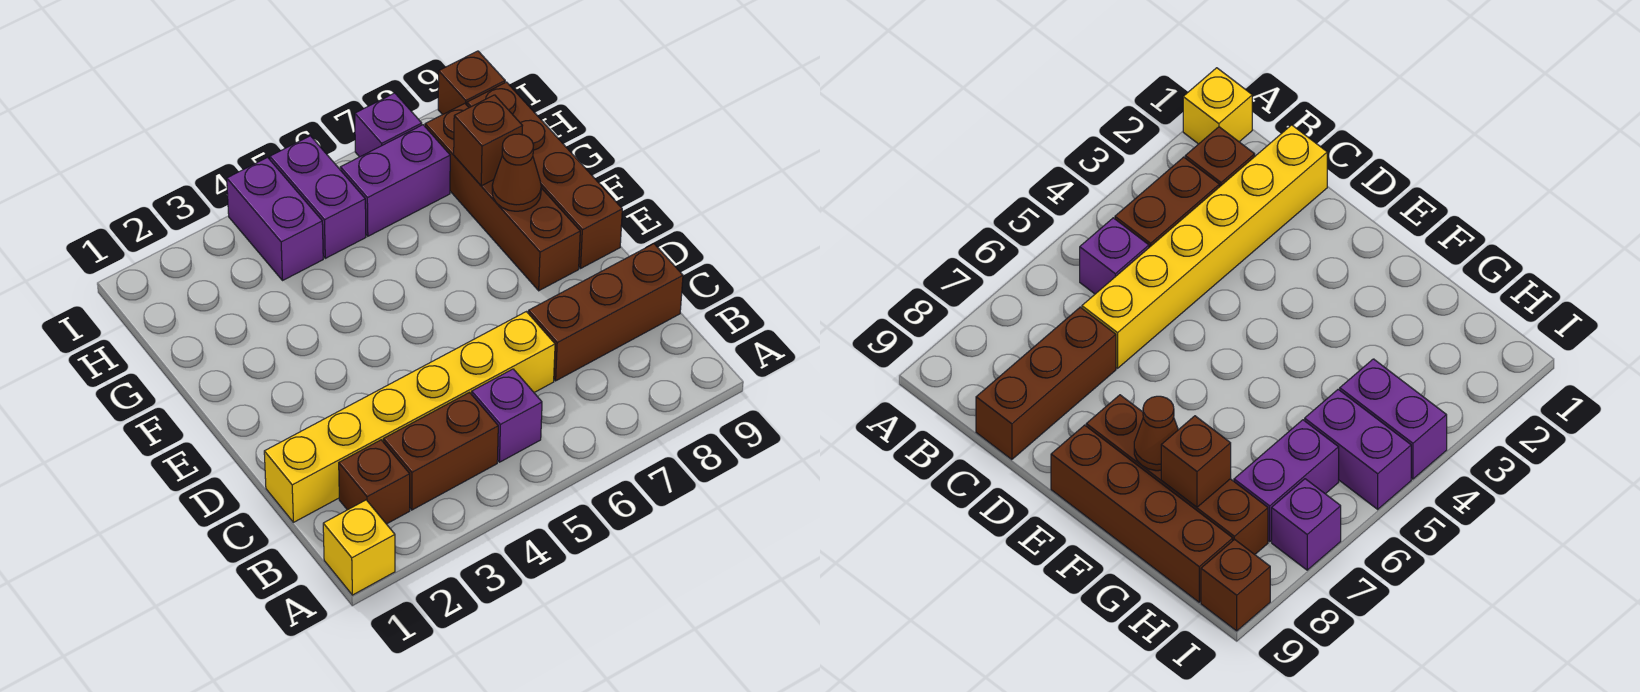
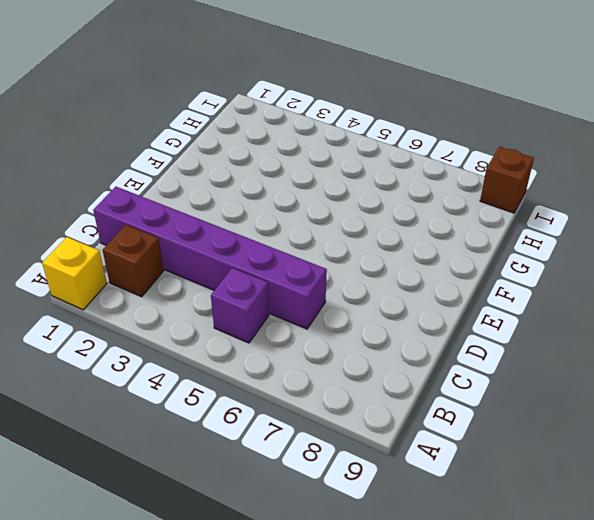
purple 1x6 brick [93,187,327,329] -> yellow 1x6 brick [264,312,555,522]
none -> brown 1x2 brick [383,393,498,510]
none -> brown 1x3 brick [528,244,683,381]
none -> brown 1x4 brick [425,103,580,291]

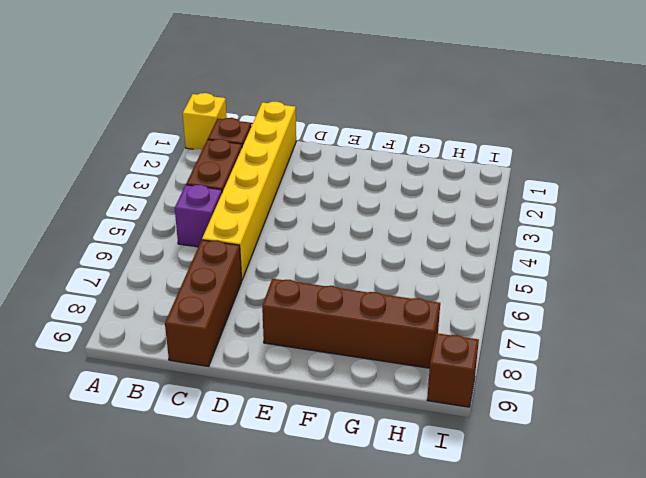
none -> brown 1x4 brick [467,82,622,268]
none -> purple 1x2 brick [227,157,323,280]
none -> purple 1x2 brick [270,136,366,258]

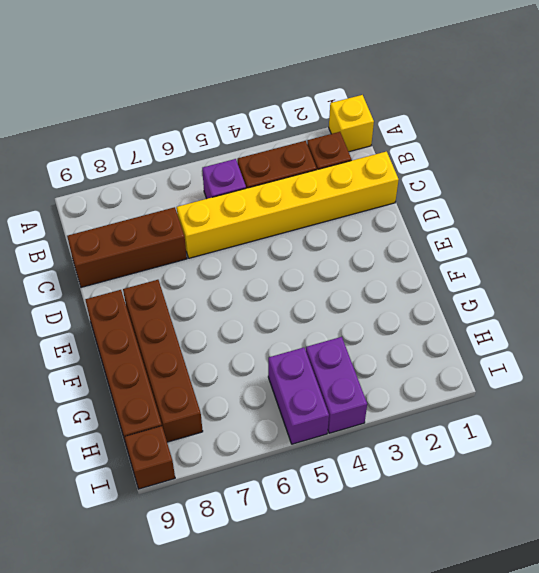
none -> purple 1x2 brick [340,125,450,236]
none -> purple 1x1 brick [355,93,422,157]
none -> brown 1x1 cone [492,134,541,211]

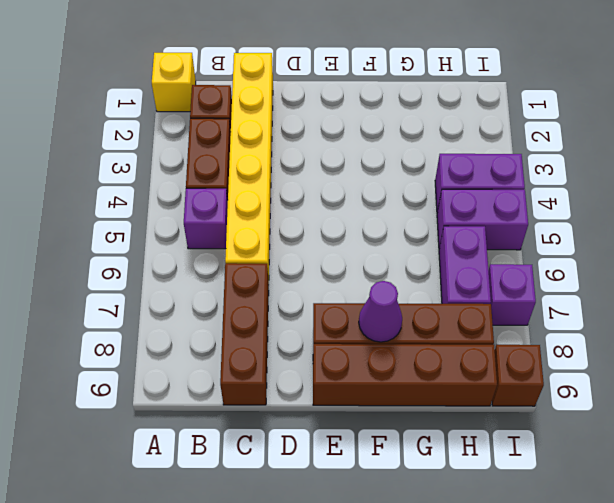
purple 1x1 cone [359,281,402,342] -> brown 1x1 cone [492,134,541,211]
none -> brown 1x1 brick [454,95,522,186]

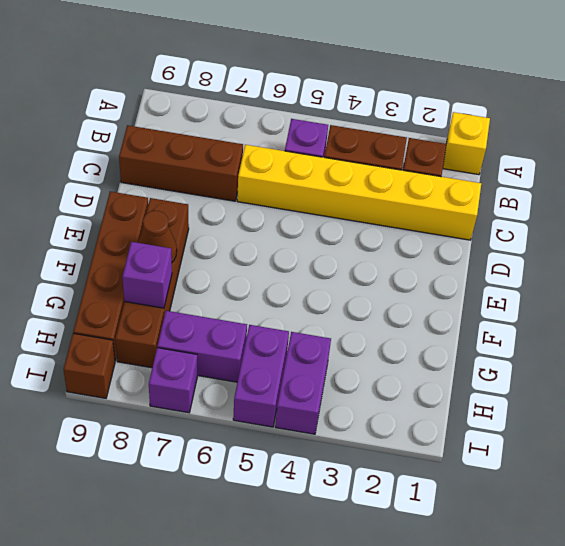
purple 1x1 brick [122,242,172,308] -> brown 1x1 brick [454,95,522,186]

